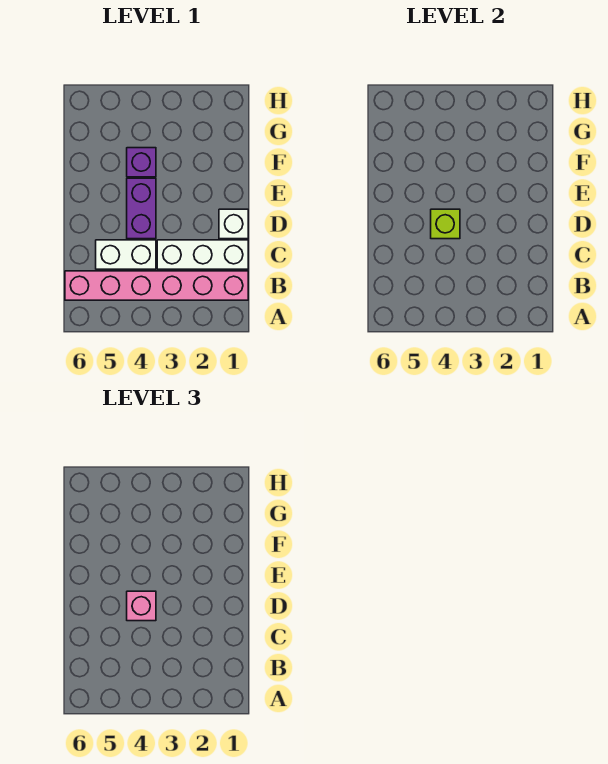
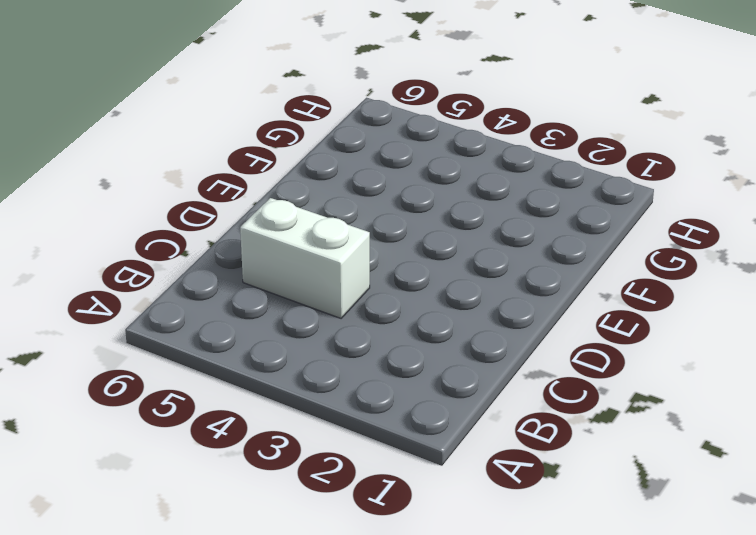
none -> pink 1x6 brick [65,271,248,300]
none -> white 1x3 brick [157,240,248,269]

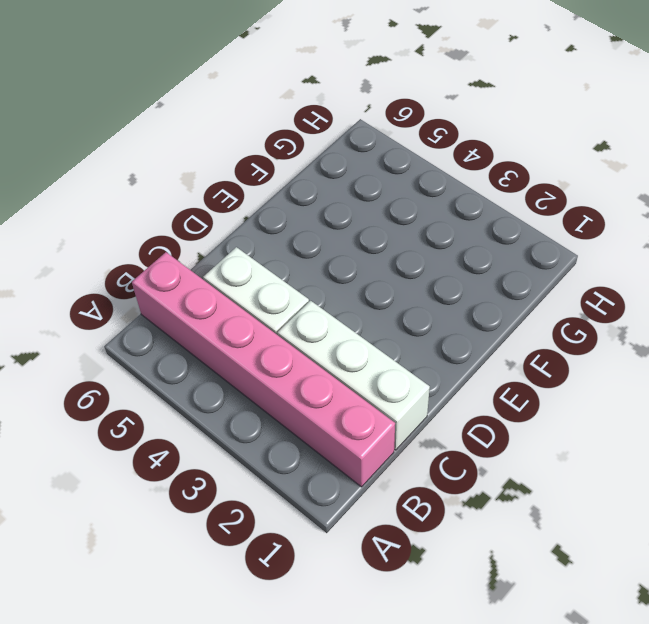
none -> white 1x1 brick [219,209,248,239]
none -> purple 1x2 brick [127,178,156,239]

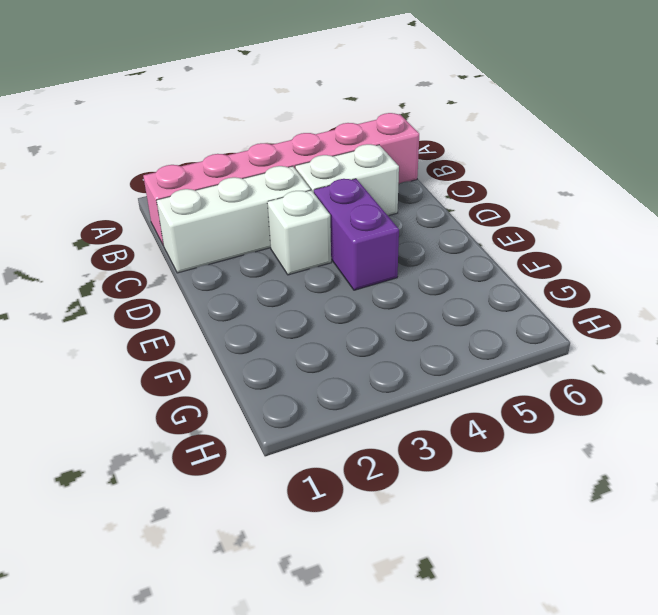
white 1x1 brick [267,190,331,275] -> white 1x1 brick moved to [219,209,248,239]
none -> purple 1x1 brick [127,148,156,177]
none -> lime 1x1 brick [431,209,460,239]

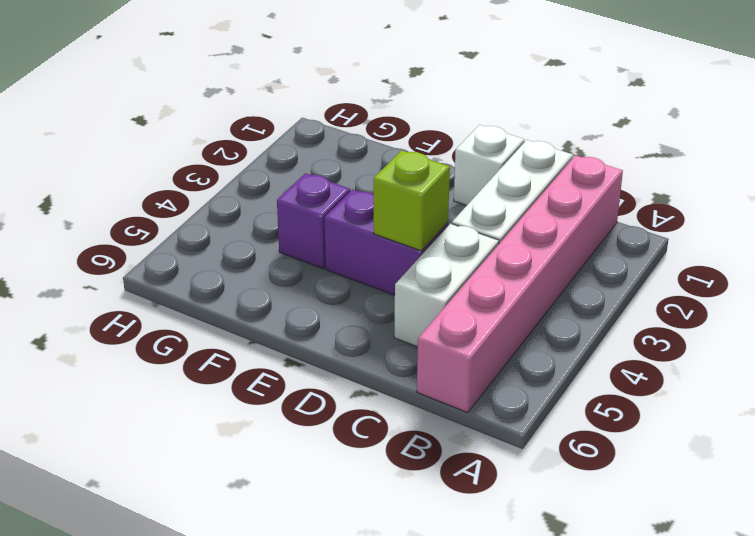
none -> pink 1x1 brick [127,591,156,621]

